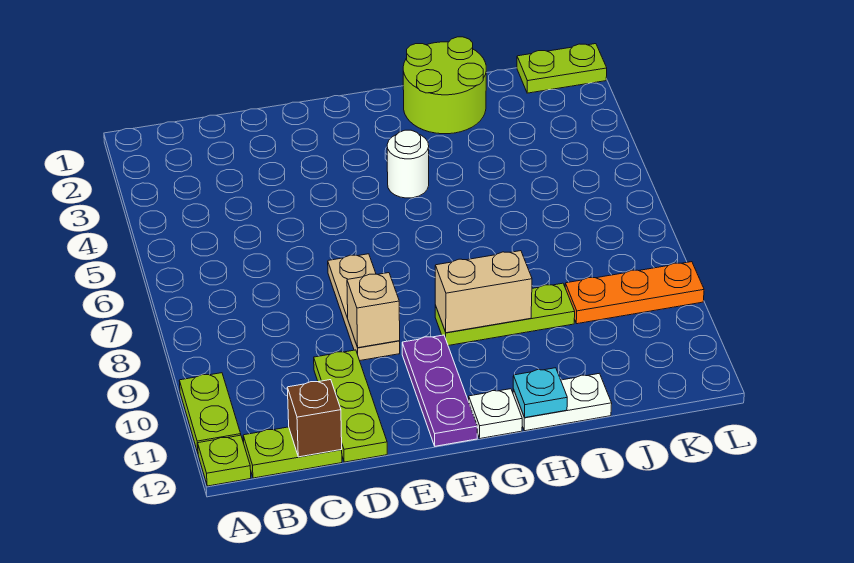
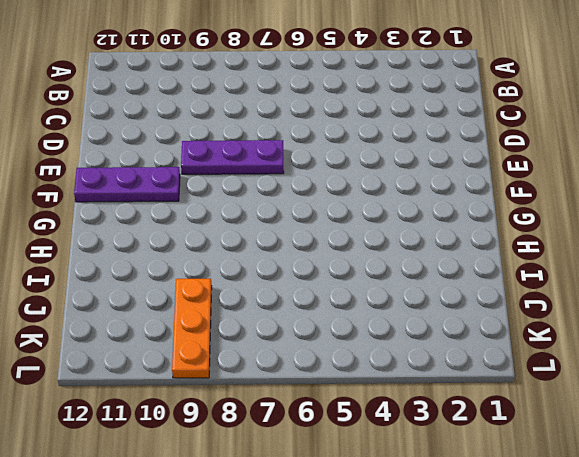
purple 1x3 plate [181,140,284,174] -> tan 1x3 plate [328,254,400,361]
none -> lime 1x2 plate [179,373,241,452]
none -> lime 1x1 plate [198,435,251,486]
none -> lime 1x2 plate [243,427,342,478]

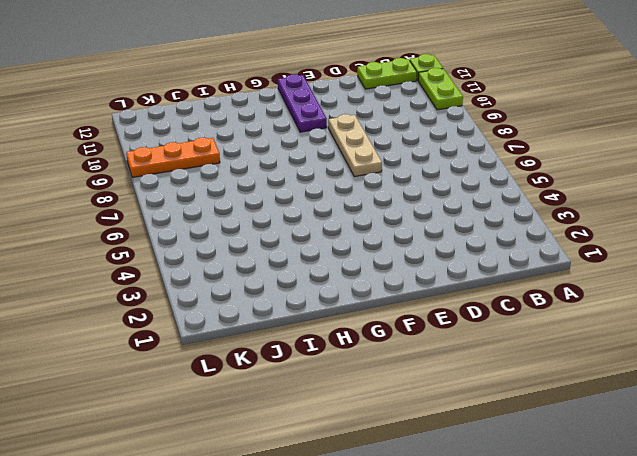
none -> lime 1x3 plate [314,350,387,462]
none -> white 1x1 round brick [387,130,429,198]
none -> lime 1x3 plate [435,283,575,346]

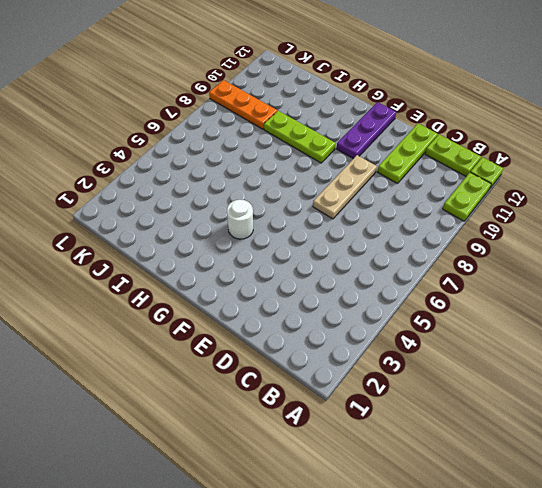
none -> white 1x1 plate [469,389,522,439]
none -> lime 2x2 round brick [403,37,486,134]
none -> white 1x2 plate [513,373,612,431]

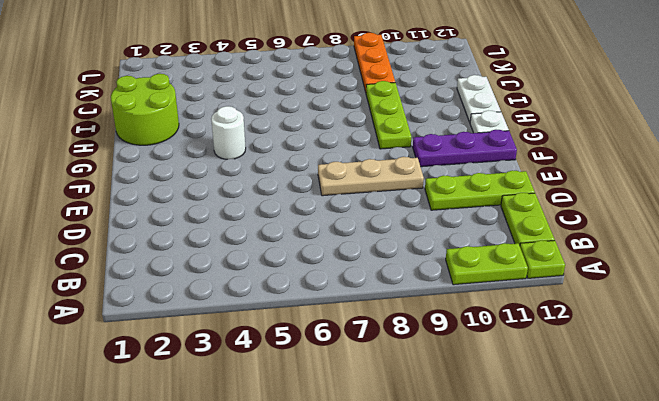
none -> lime 1x2 plate [517,44,607,93]
none -> brown 1x1 brick [287,380,342,457]
none -> tan 1x1 brick [347,273,400,348]

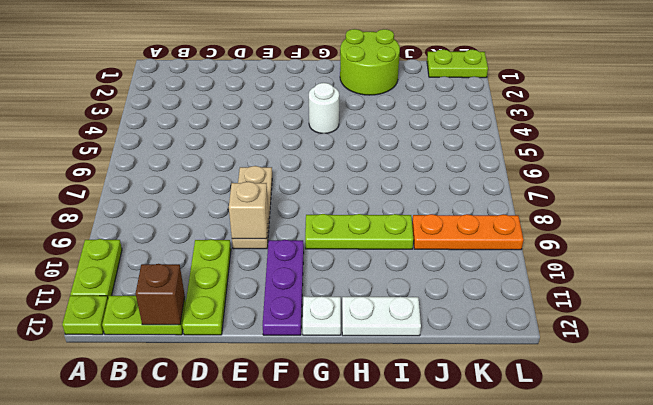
none -> tan 1x2 brick [435,251,532,333]
none -> cyan 1x1 plate [513,368,567,418]

